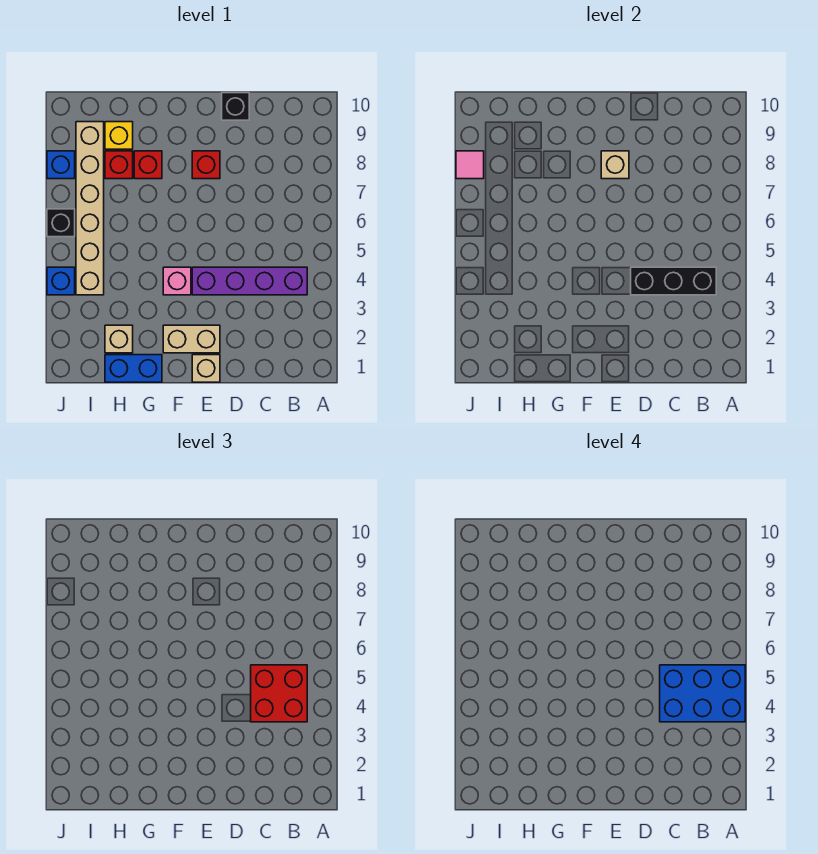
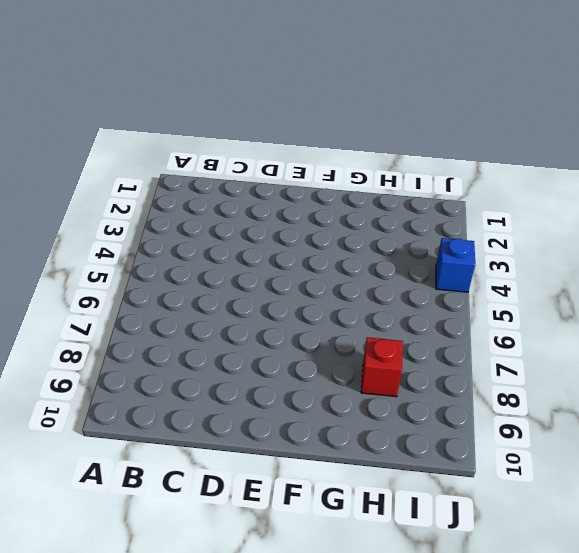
none -> purple 1x4 brick [192,267,307,295]
none -> black 1x1 brick [222,93,249,120]
none -> tan 1x1 brick [192,355,220,382]

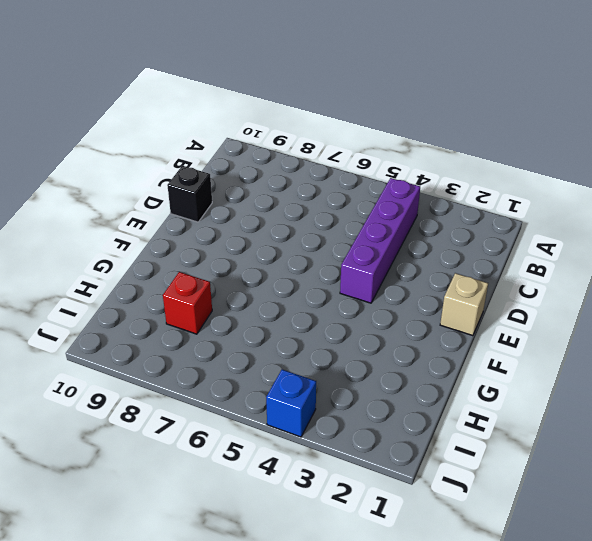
none -> tan 1x2 brick [163,325,220,353]
none -> red 1x1 brick [192,151,220,179]
none -> pink 1x1 brick [163,267,191,295]

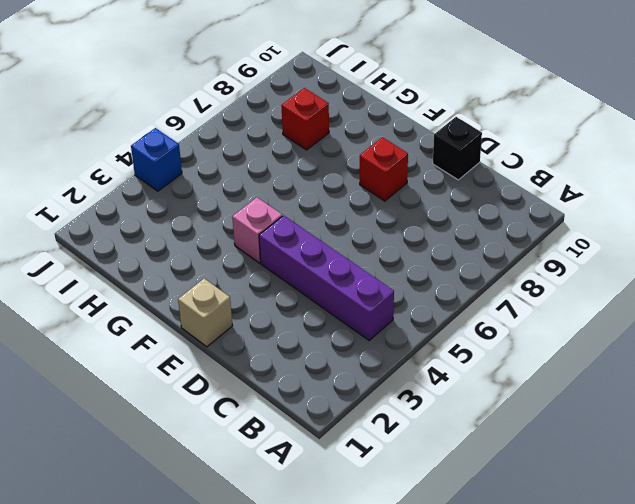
none -> tan 1x2 brick [163,325,220,353]
none -> blue 1x2 brick [105,355,162,382]
none -> red 1x1 brick [134,151,162,179]

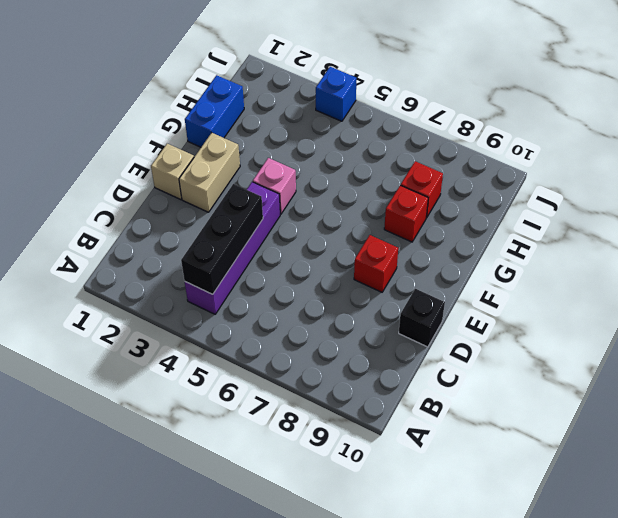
none -> tan 1x1 brick [105,325,133,353]
none -> yellow 1x1 brick [105,122,133,149]
none -> tan 1x6 brick [76,122,104,295]

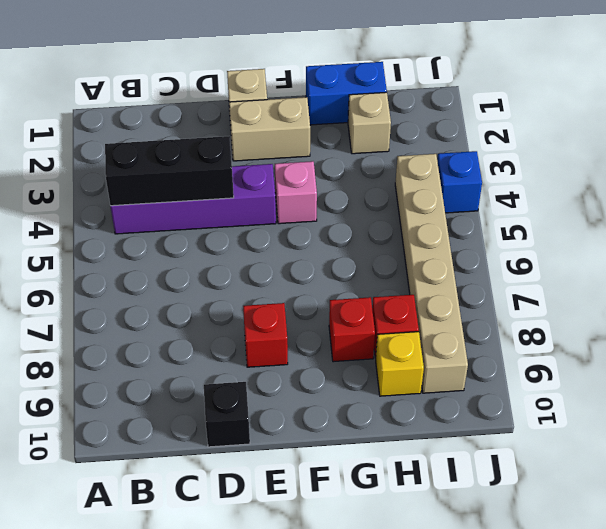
none -> black 1x1 brick [47,209,75,237]
none -> blue 1x1 brick [47,151,75,179]
none -> tan 1x1 brick [601,151,629,179]

